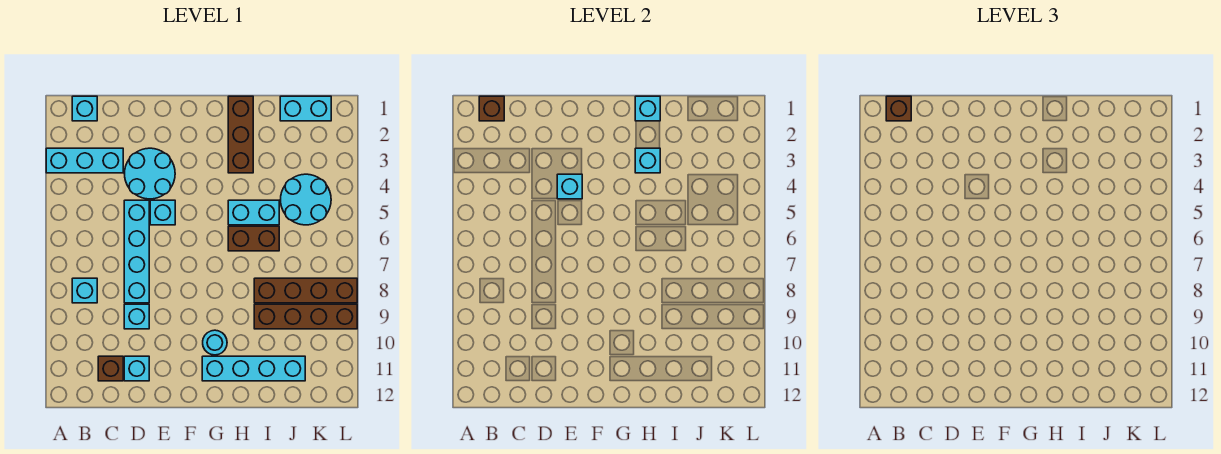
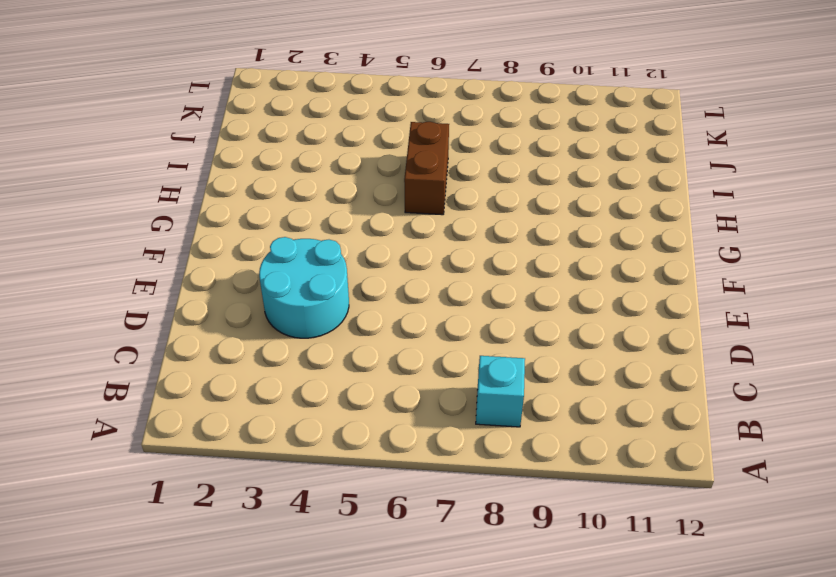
none -> cyan 1x3 brick [46,148,123,173]
none -> cyan 1x1 brick [72,96,97,121]
none -> brown 1x1 brick [98,356,123,381]

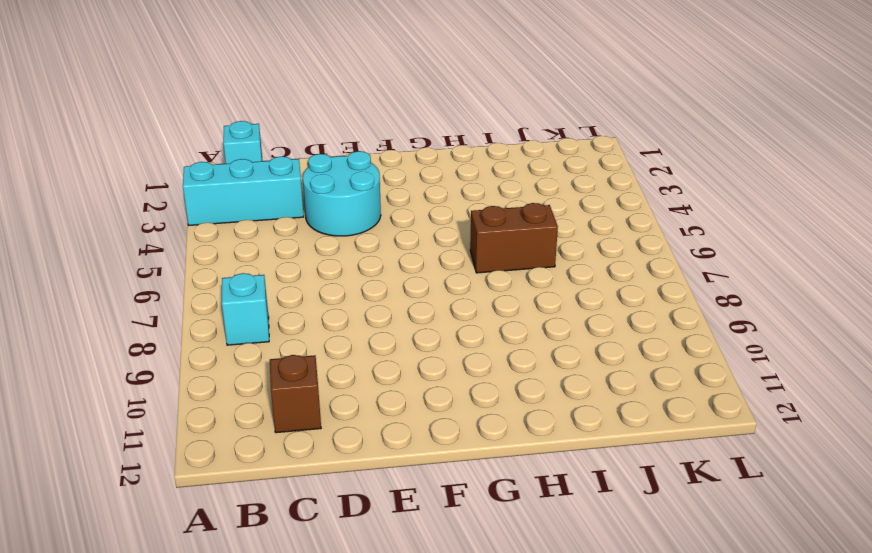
none -> cyan 1x4 brick [124,200,149,303]
none -> cyan 1x1 brick [124,304,149,329]
none -> cyan 1x1 brick [124,356,149,381]

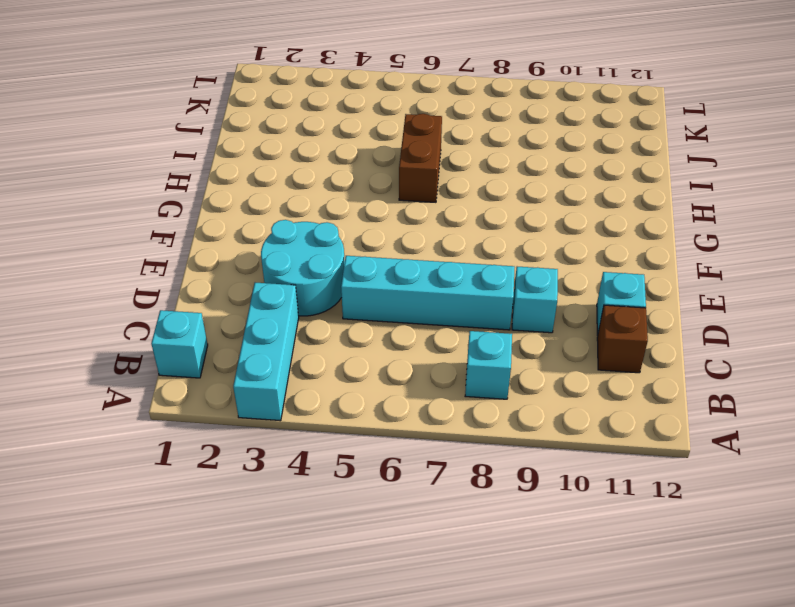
none -> cyan 1x1 brick [150,200,175,225]
none -> cyan 1x1 round brick [203,330,227,355]
none -> cyan 1x4 brick [202,356,305,381]

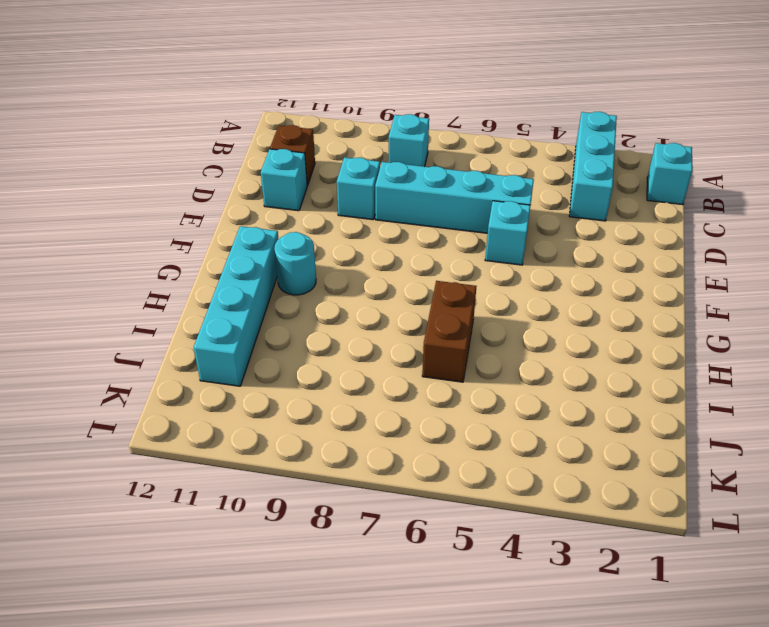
none -> cyan 2x2 round brick [124,148,175,199]
none -> brown 1x3 brick [228,96,253,173]
none -> cyan 1x2 brick [228,200,279,225]

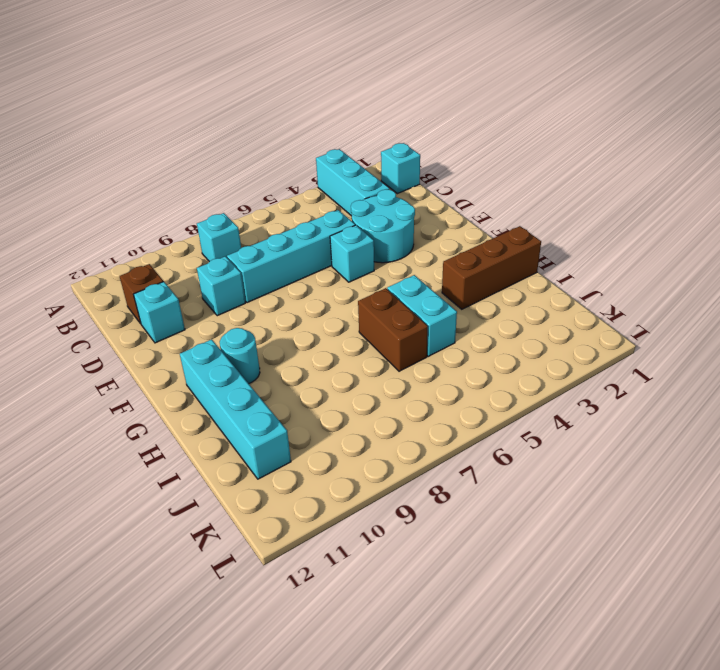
none -> brown 1x4 brick [254,278,357,303]
none -> brown 1x4 brick [254,304,357,329]
none -> cyan 1x2 brick [280,96,331,121]

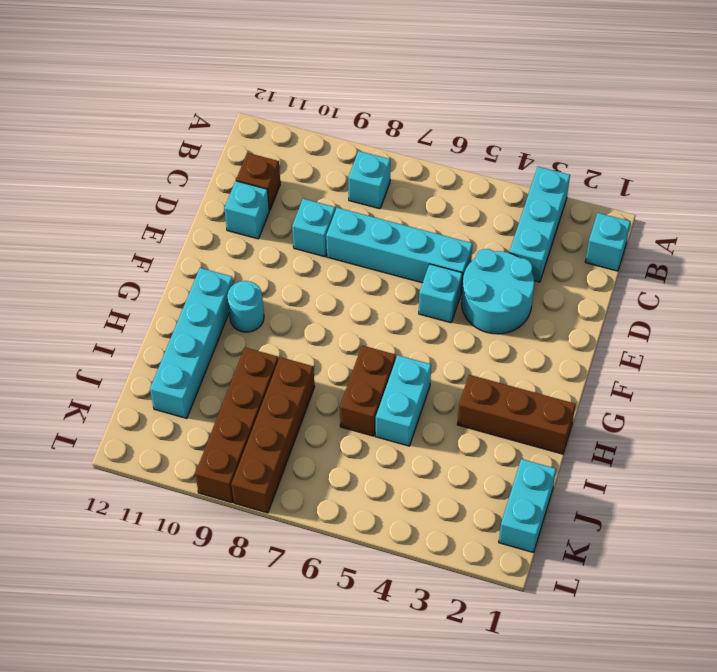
none -> cyan 2x2 round brick [280,174,331,225]
none -> brown 1x1 brick [479,96,504,121]
none -> cyan 1x1 brick [557,174,582,199]

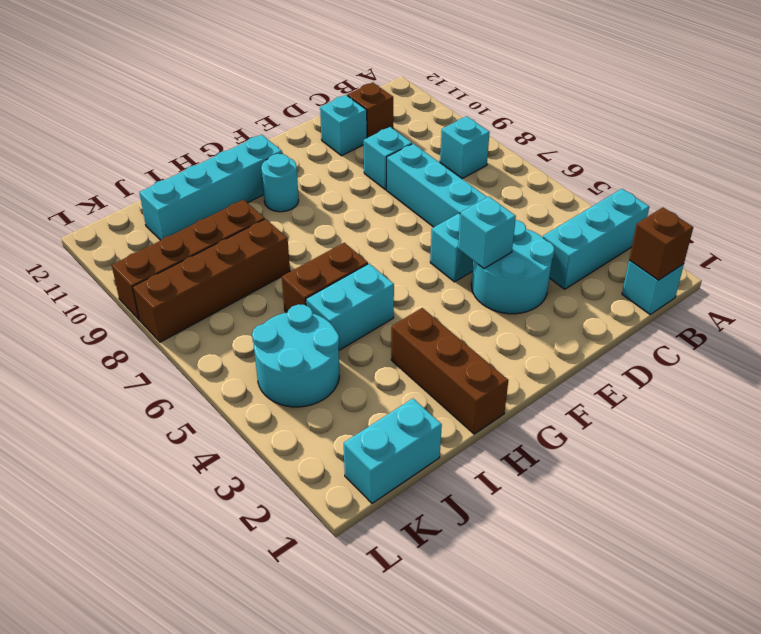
none -> cyan 1x1 brick [635,96,660,121]
none -> cyan 1x1 brick [635,148,660,173]
none -> brown 1x1 brick [886,96,911,121]

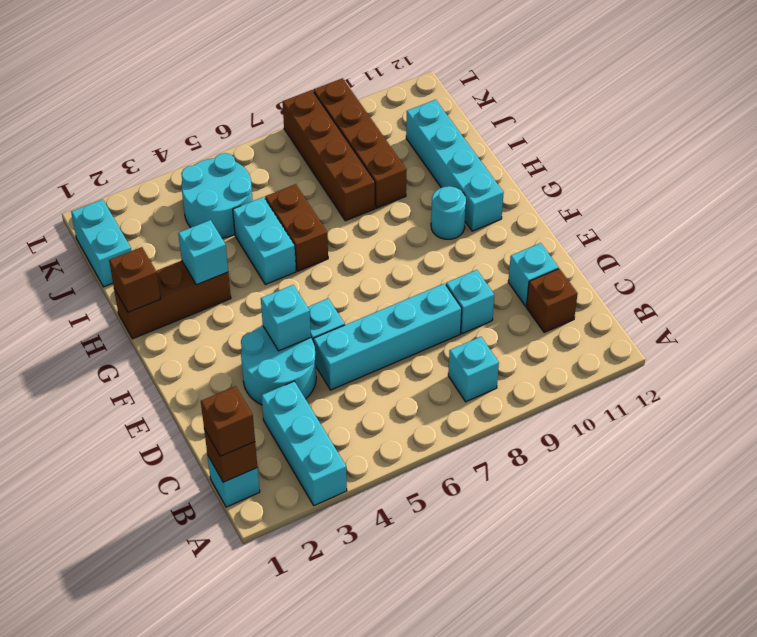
brown 1x1 brick [109,247,161,312] -> cyan 1x1 brick [635,96,660,121]

